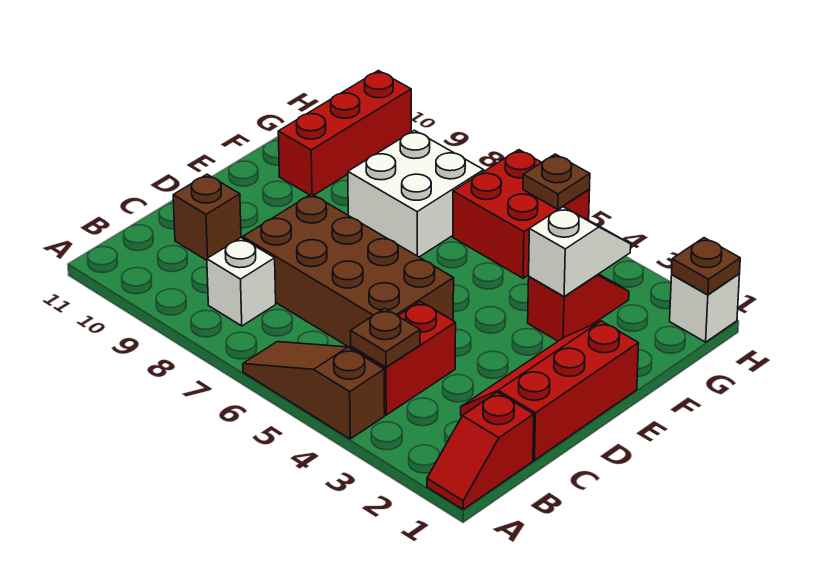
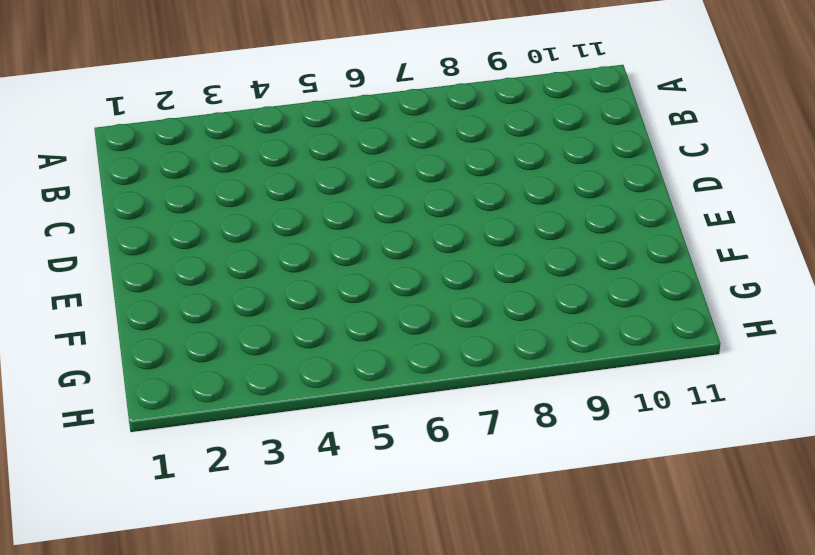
none -> red 1x2 slope [427,392,534,509]
none -> brown 1x3 slope [243,342,385,439]
none -> red 1x2 brick [351,301,456,415]

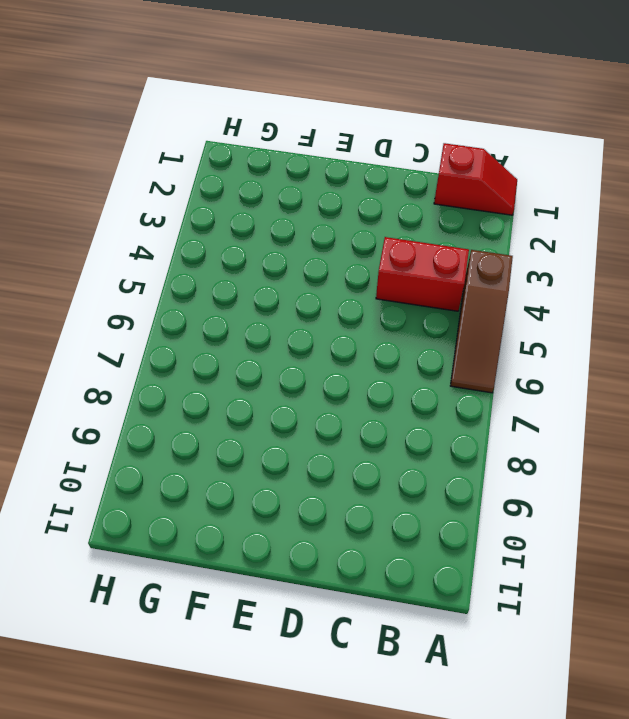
none -> white 1x1 brick [207,238,276,326]
none -> red 2x3 slope [461,321,639,460]
none -> brown 2x4 brick [243,194,454,348]

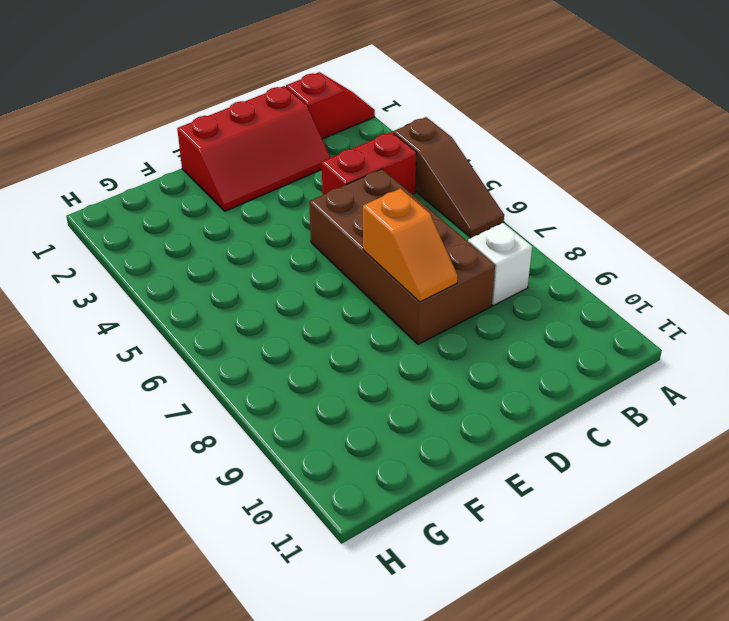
orange 1x2 slope [363,188,458,302] -> none
none -> brown 1x1 brick [173,174,241,260]
none -> red 1x2 slope [528,274,629,341]
none -> white 2x2 brick [348,130,484,257]

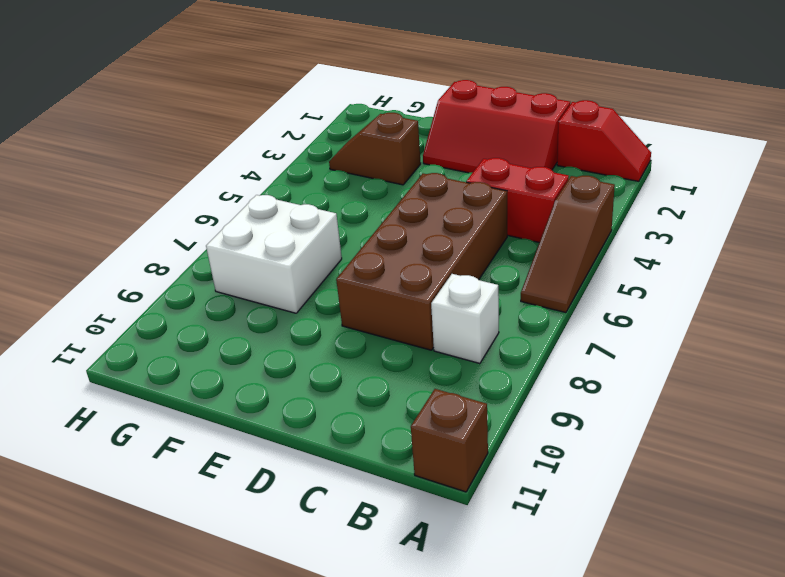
brown 1x1 brick [411,389,488,492] -> brown 1x1 brick moved to [173,174,241,260]
brown 1x2 slope [329,113,421,185] -> red 1x2 slope [528,274,629,341]
none -> red 1x3 brick [278,71,411,195]
none -> red 2x2 brick [453,150,590,278]
none -> white 1x1 brick [670,274,740,342]

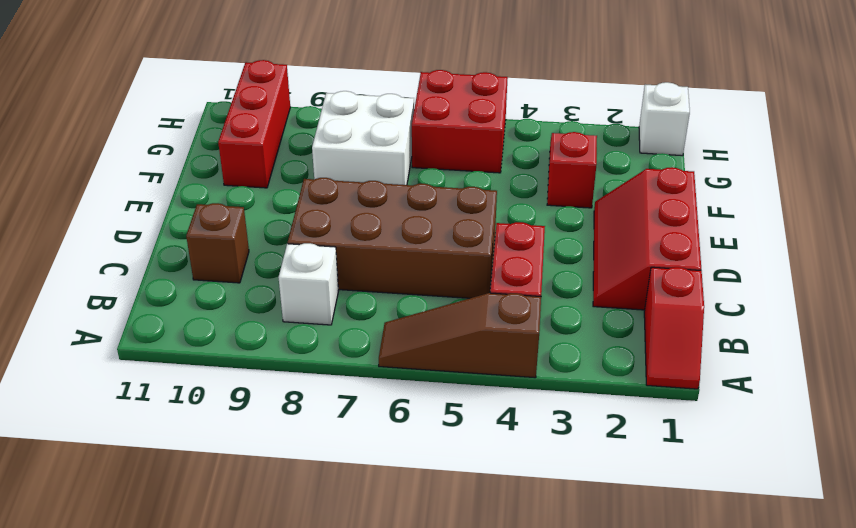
none -> brown 1x1 plate [351,308,420,367]
none -> white 1x2 slope [529,207,631,297]
none -> brown 1x1 plate [672,238,740,295]

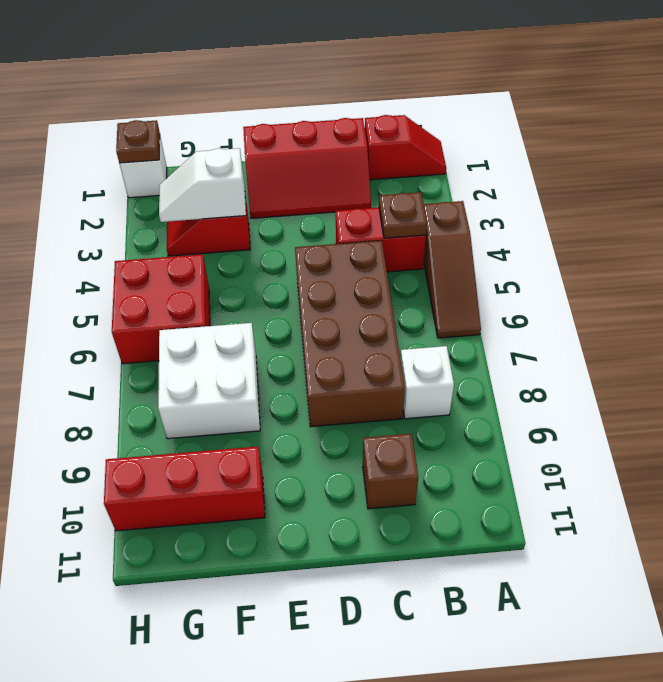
none -> brown 1x1 plate [523,154,590,209]

